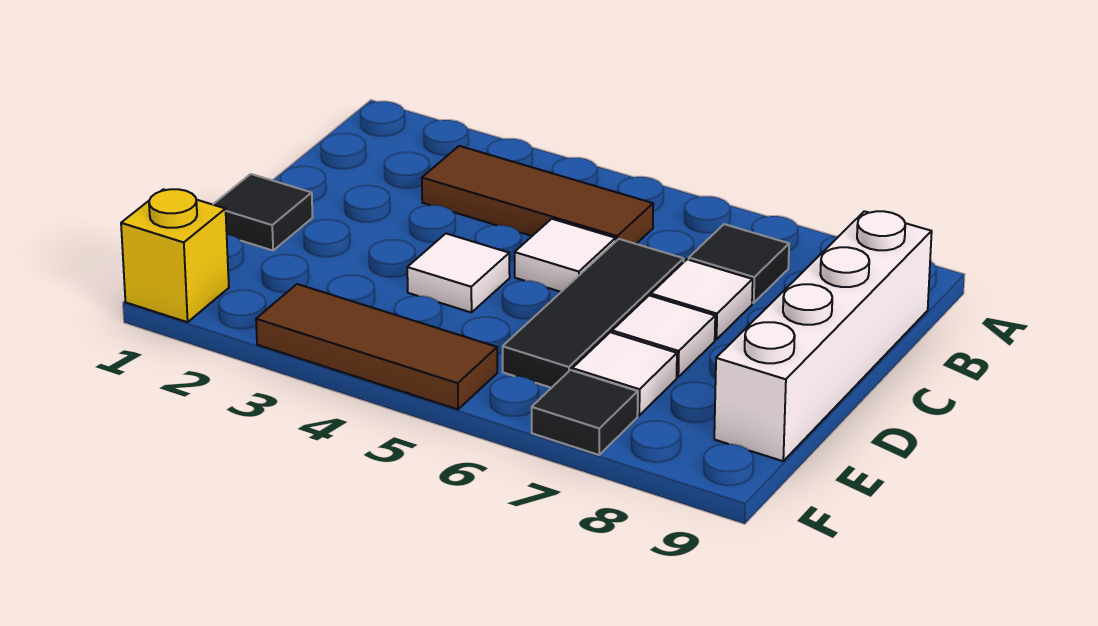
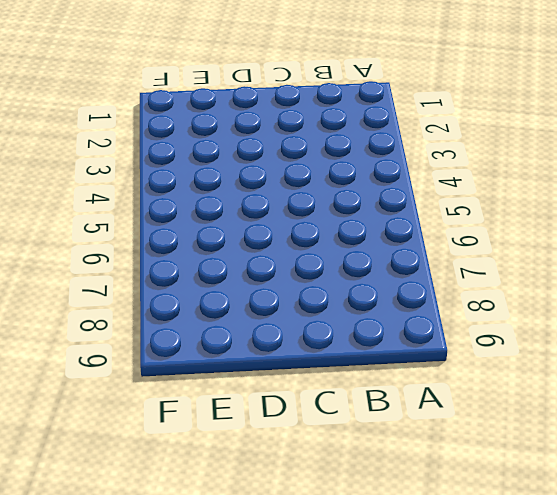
none -> brown 1x3 tile [422,146,653,244]
none -> black 1x1 tile [689,224,789,303]
none -> white 1x4 brick [714,211,932,461]

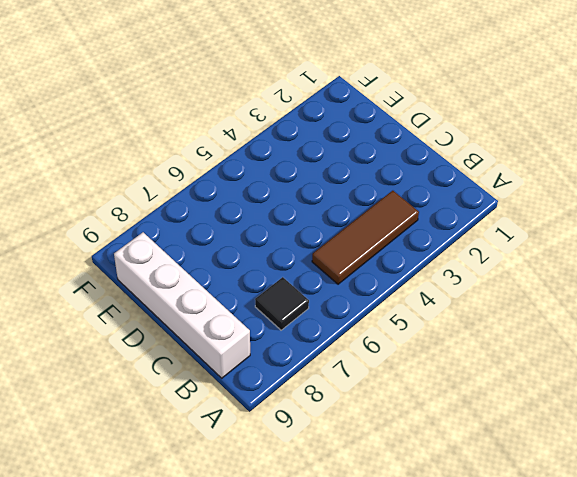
none -> white 1x1 tile [515,219,616,292]
none -> black 1x3 tile [503,239,684,388]
none -> white 1x1 tile [651,259,753,340]

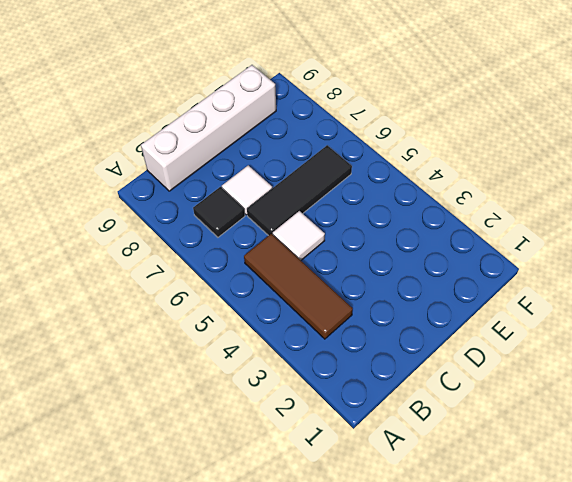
none -> black 1x1 tile [213,174,313,251]
none -> white 1x1 tile [407,234,510,313]
none -> white 1x1 tile [612,295,715,377]

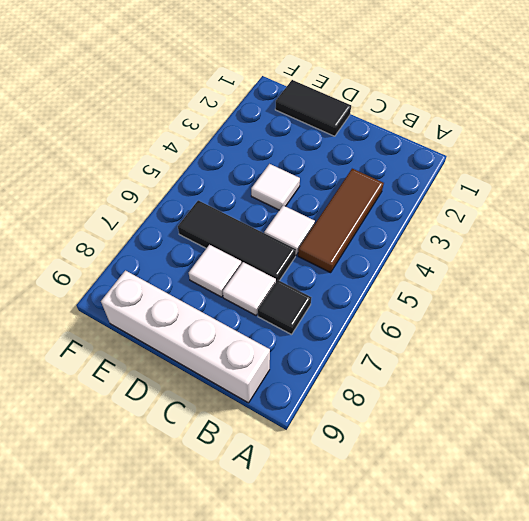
black 1x2 tile [275,80,351,136] -> black 1x1 tile [213,174,313,251]
none -> white 1x1 tile [572,332,677,415]
none -> yellow 1x1 brick [121,189,229,322]
none -> brown 1x3 tile [256,284,497,409]

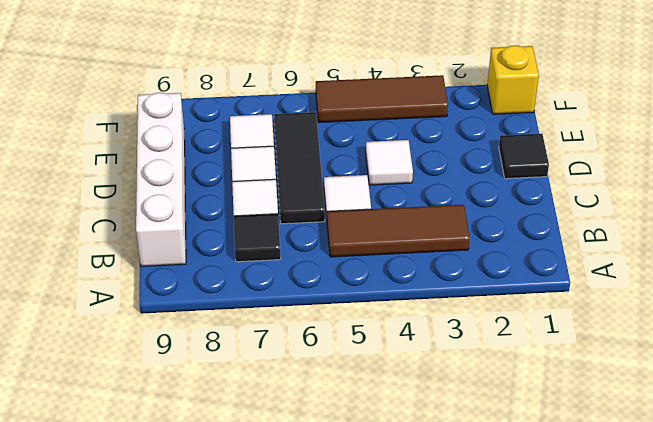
none -> black 1x1 tile [532,370,638,455]

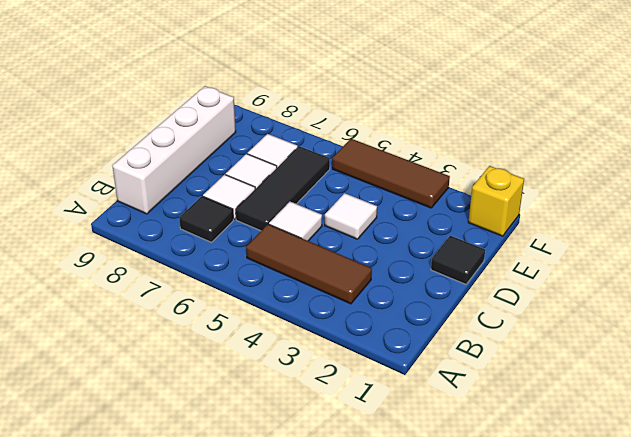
none -> black 1x1 tile [532,370,638,455]

